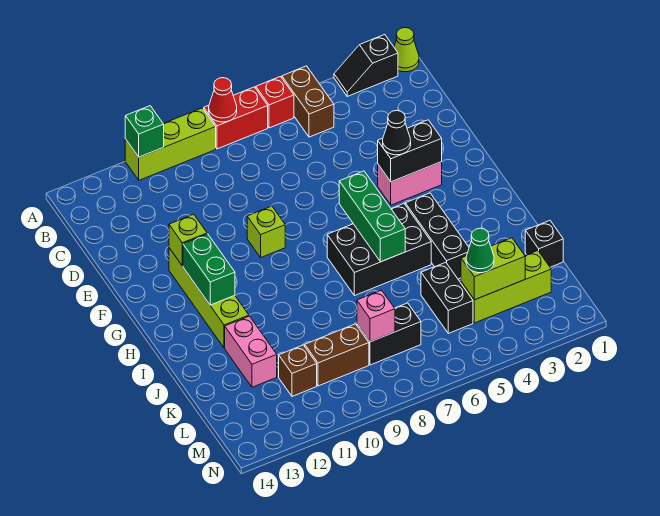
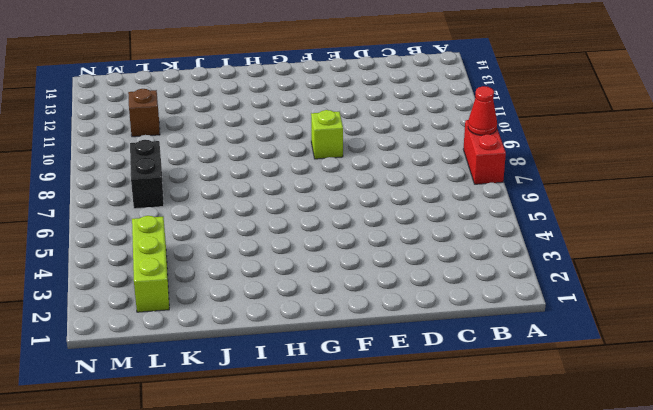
none -> lime 1x1 cone [394,27,419,72]
none -> black 1x2 slope [334,35,398,96]
none -> brown 1x2 brick [282,66,334,137]

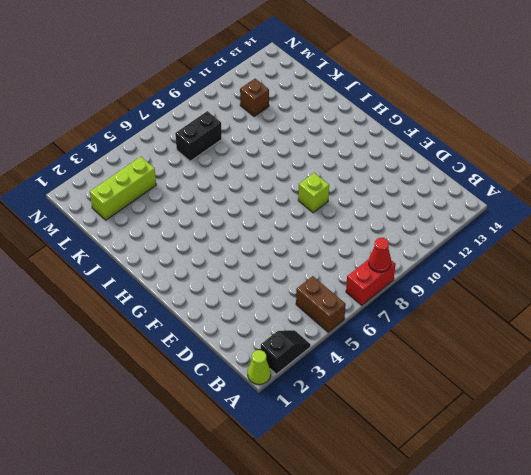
none -> red 1x1 brick [256,77,294,128]
none -> lime 1x3 brick [125,108,216,180]
none -> pink 1x2 brick [378,162,442,205]

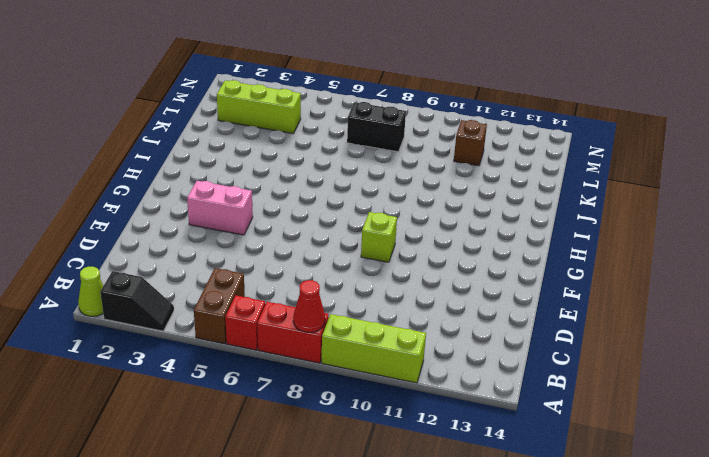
none -> lime 1x4 brick [169,248,249,348]
none -> black 1x3 brick [405,193,469,279]
none -> black 2x3 brick [327,204,431,296]

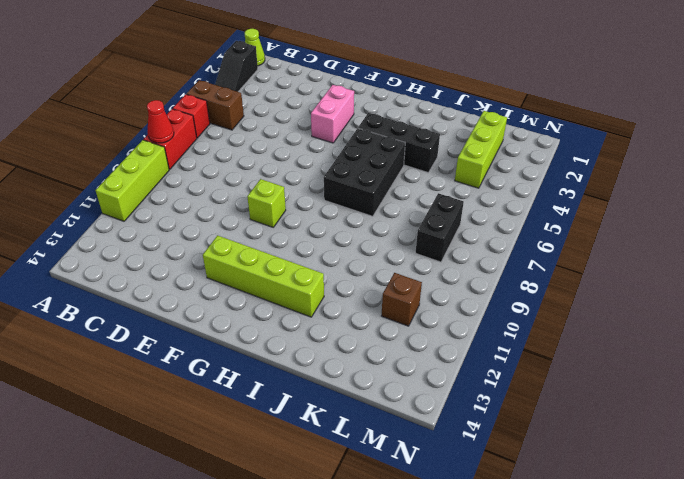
none -> pink 1x2 brick [225,316,277,387]
none -> black 1x1 brick [525,221,563,267]
none -> black 1x2 brick [421,262,473,333]

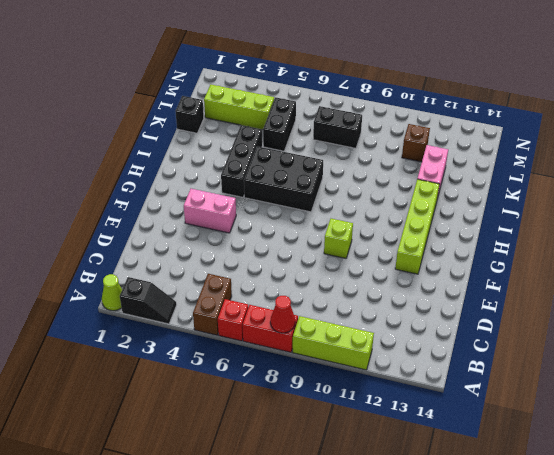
none -> brown 1x2 brick [305,324,369,386]
none -> green 1x1 brick [125,106,164,157]
none -> black 1x2 brick [378,120,442,182]

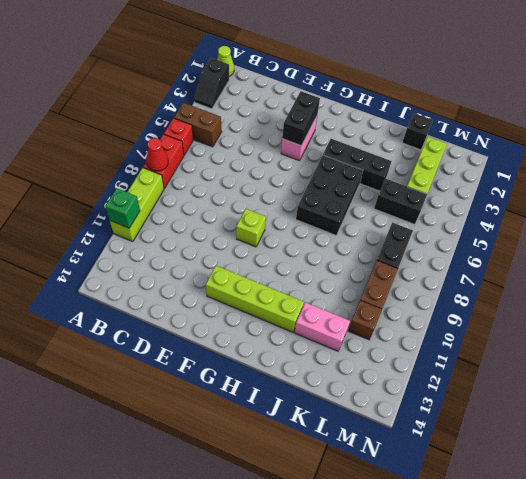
none -> lime 1x1 brick [169,214,207,266]
none -> green 1x3 brick [339,171,405,262]
none -> green 1x2 brick [183,234,235,305]

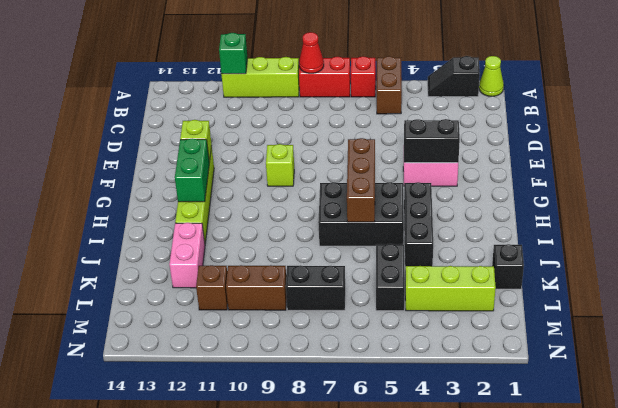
brown 1x3 brick [347,138,375,222] -> green 1x3 brick [339,171,405,262]
none -> lime 1x2 brick [461,238,525,300]
none -> pink 1x1 brick [357,290,395,342]
none -> black 1x1 cone [383,111,411,155]

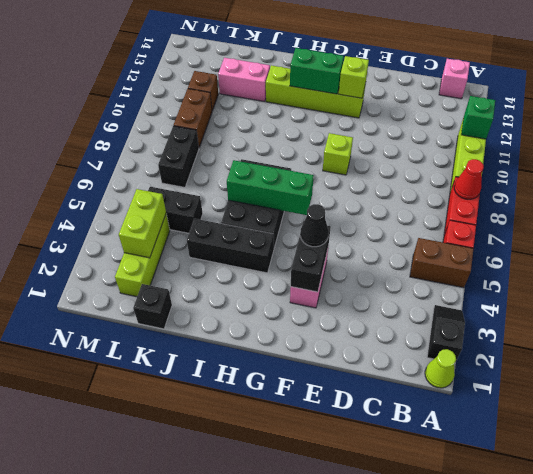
pink 1x1 brick [439,59,470,99] -> pink 1x1 brick moved to [357,290,395,342]
none -> green 1x1 cone [466,228,494,273]

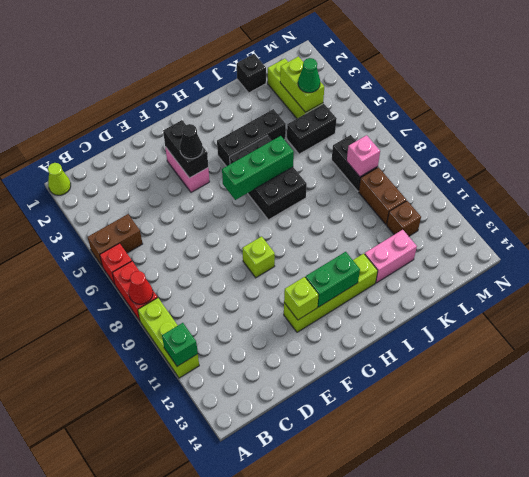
none -> black 1x2 slope [334,35,398,96]

